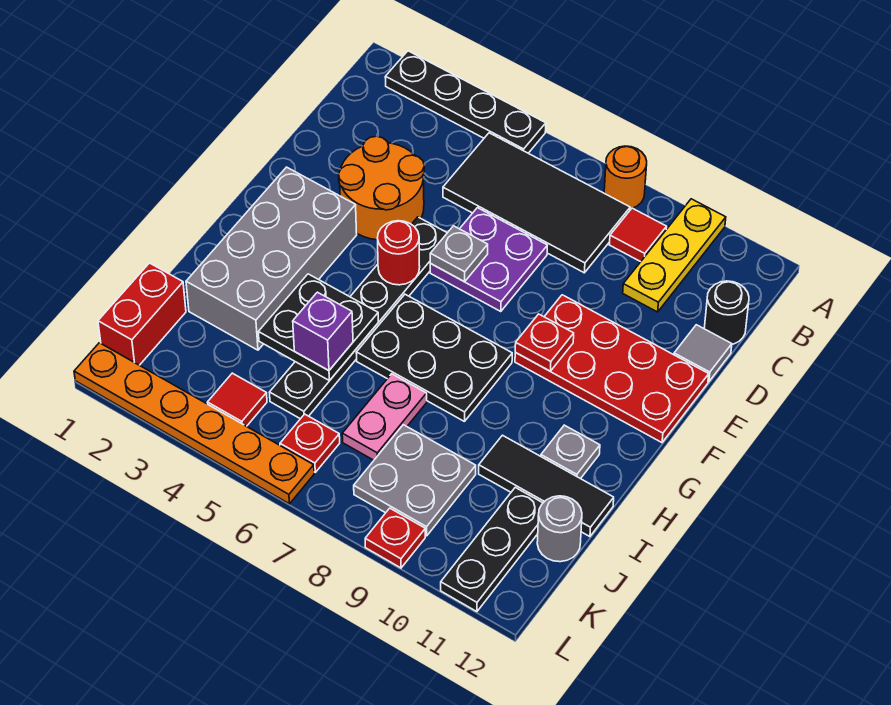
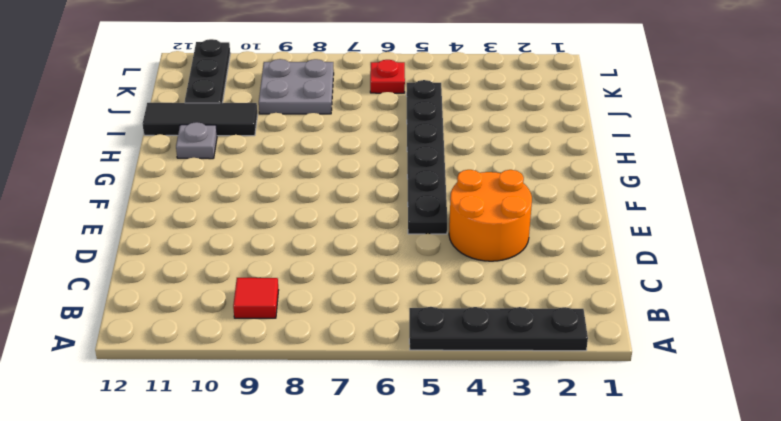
none -> orange 1x1 round brick [604,146,647,209]
none -> yellow 1x3 plate [623,199,726,312]
none -> black 2x4 tile [443,133,630,273]

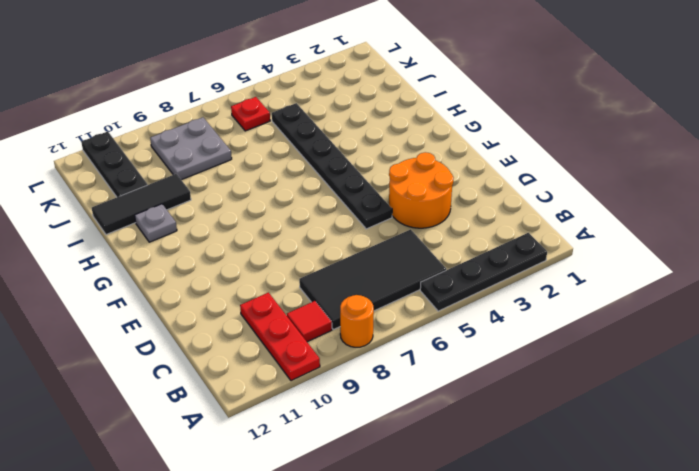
red 1x3 plate [240,293,320,381] -> yellow 1x3 plate [623,199,726,312]
none -> black 1x1 round brick [704,281,749,344]
none -> purple 2x2 plate [430,208,547,312]
none -> grey 1x1 tile [674,325,732,382]

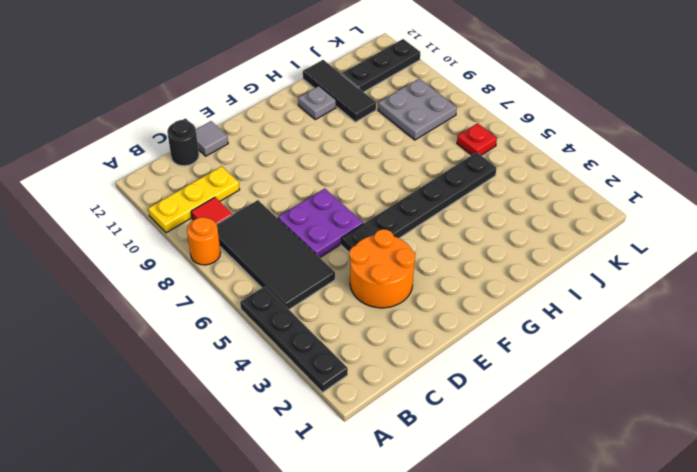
none -> red 2x4 plate [515,295,709,443]
none -> grey 2x4 brick [186,167,357,350]
none -> black 2x3 plate [356,294,512,422]

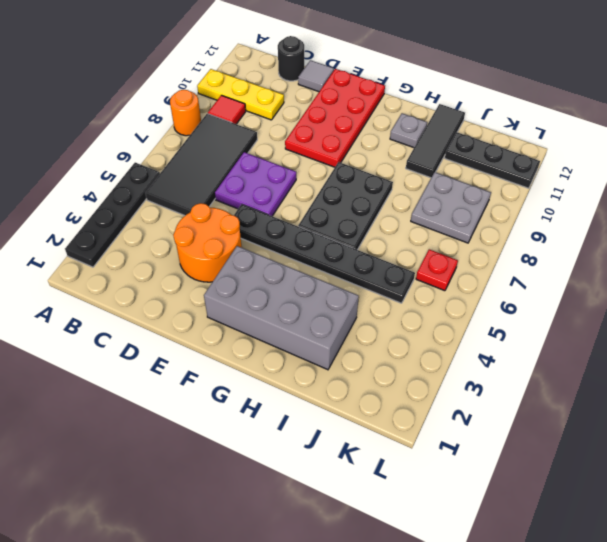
none -> pink 1x2 plate [342,374,427,460]
none -> red 1x2 brick [98,263,186,365]
none -> grey 1x1 round brick [537,496,582,562]

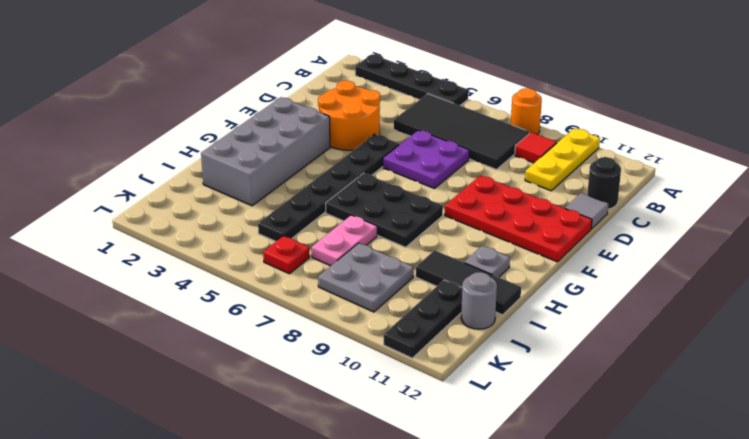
none -> red 1x2 brick [98,263,186,365]
none -> red 1x1 tile [207,373,267,426]
none -> orange 1x6 plate [74,343,314,504]

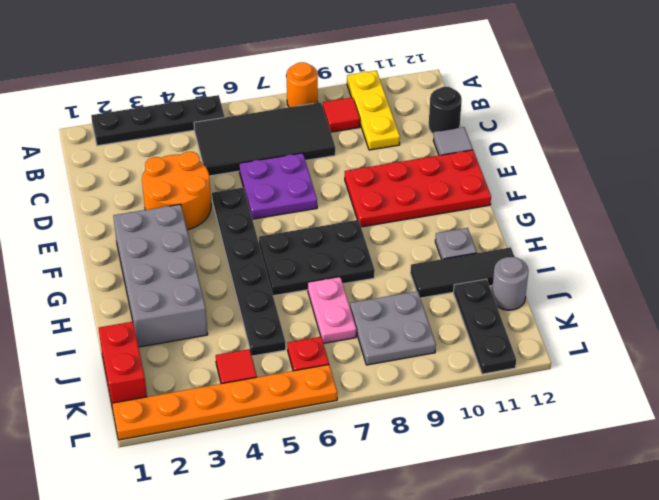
none -> red 1x1 plate [365,508,425,568]
none -> grey 1x1 plate [430,226,488,282]
none -> red 1x1 round brick [377,221,420,285]

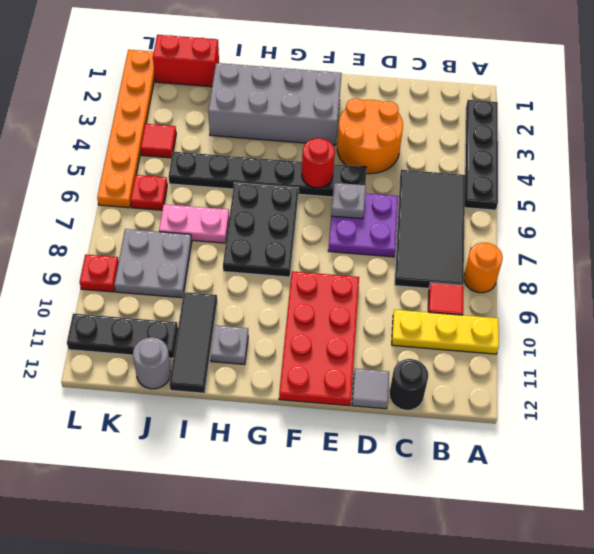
none -> red 1x1 plate [515,314,574,371]
none -> black 2x2 plate [258,274,378,381]
none -> purple 1x1 brick [293,292,353,371]

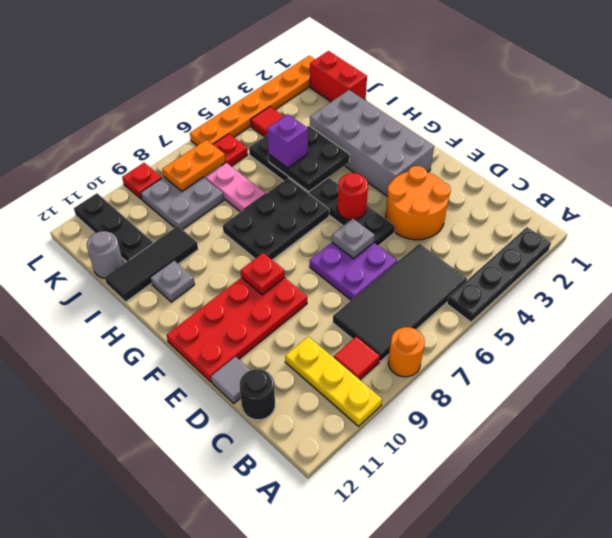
orange 1x2 plate [162,140,226,191] -> none

